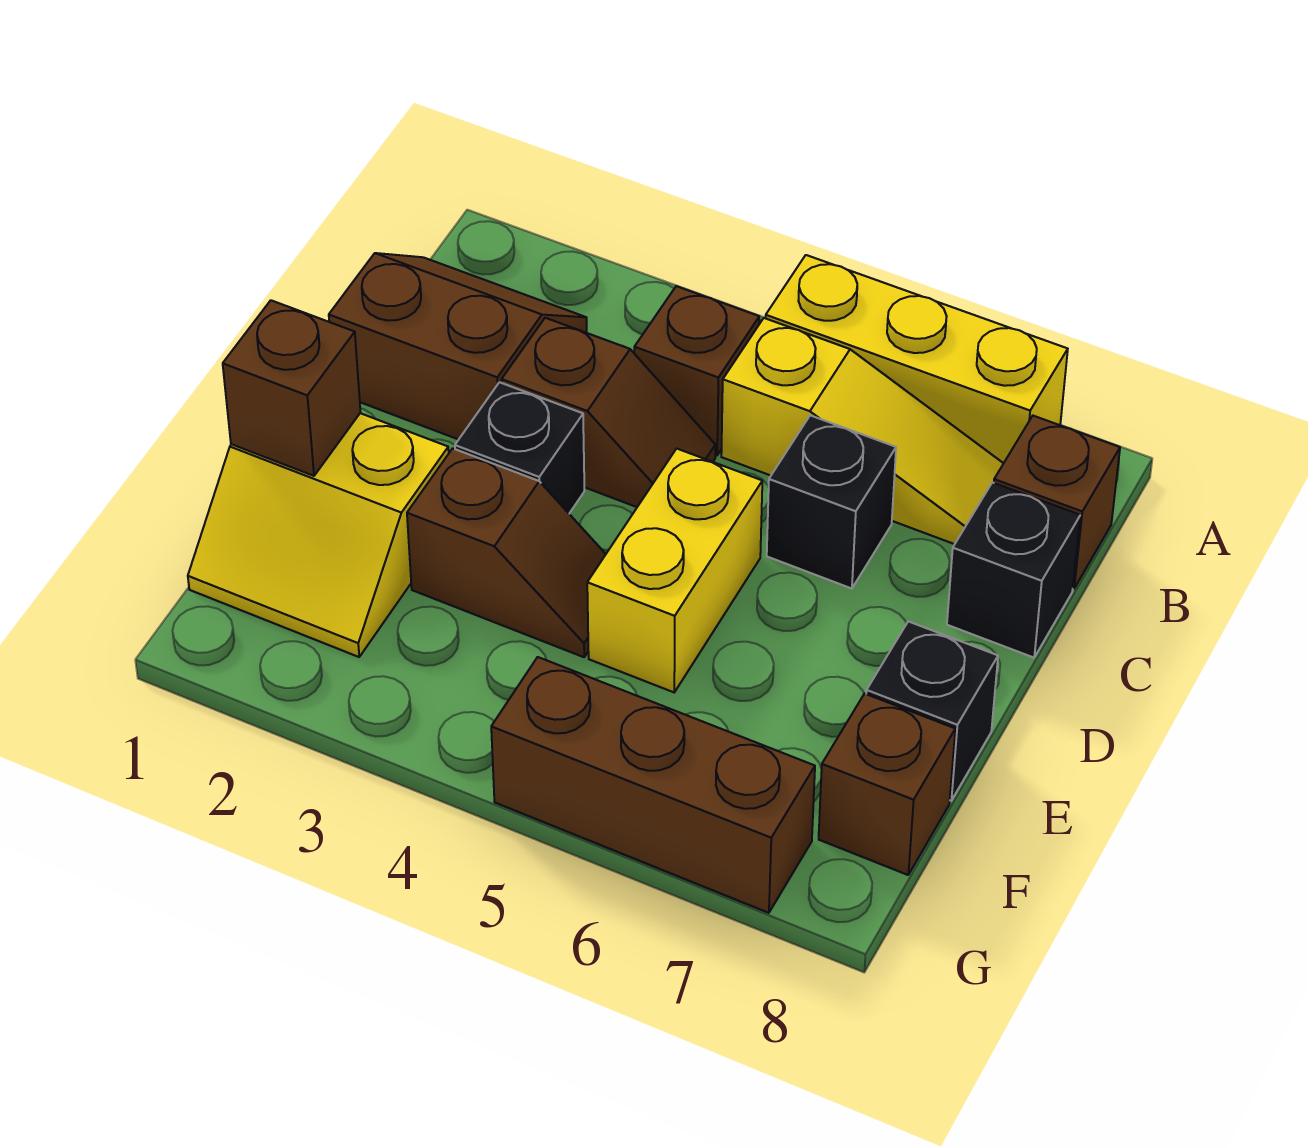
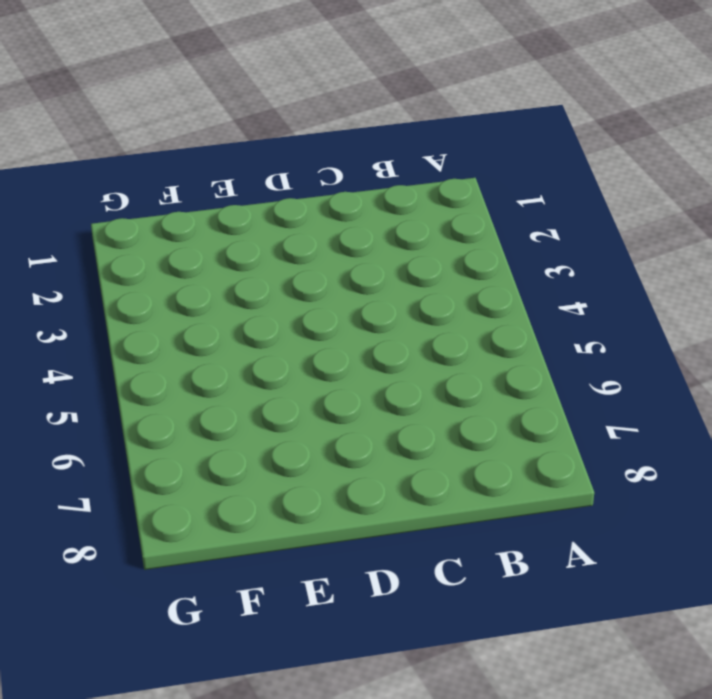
none -> yellow 1x3 brick [766,255,1068,463]
none -> brown 2x2 slope [329,253,587,440]
none -> brown 1x1 brick [634,286,759,455]

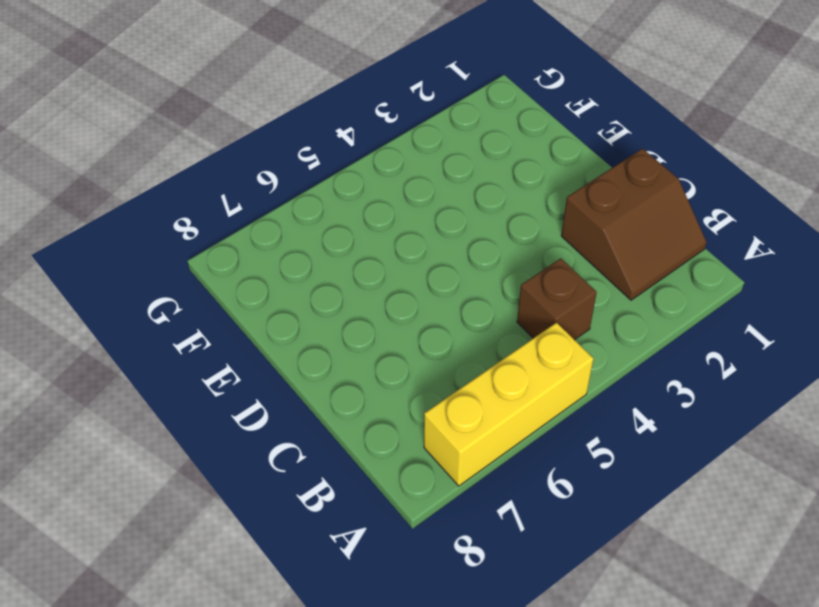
none -> yellow 1x3 slope [721,318,1004,544]
none -> brown 1x1 brick [994,416,1120,589]
none -> brown 1x2 slope [502,318,715,507]

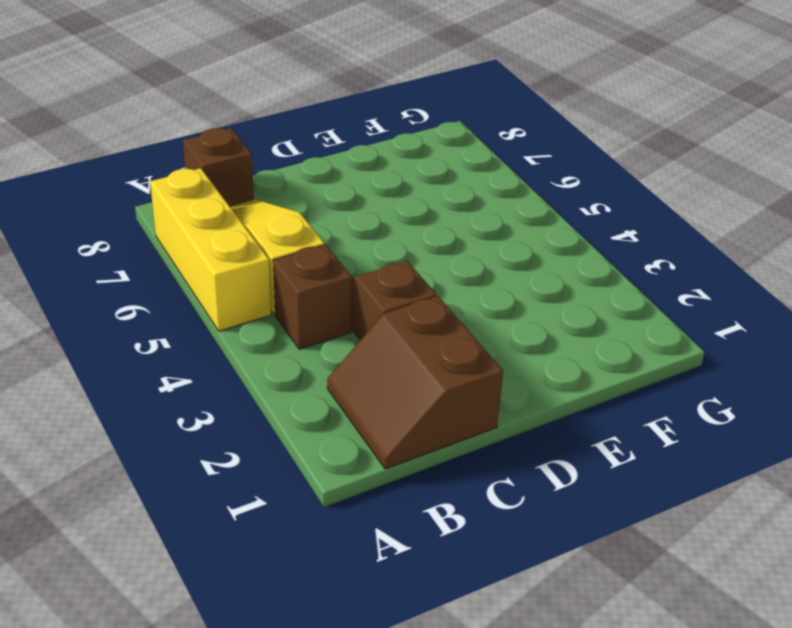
none -> black 1x1 brick [767,415,896,589]
none -> black 1x1 brick [947,482,1080,658]
none -> black 1x1 brick [455,382,584,513]

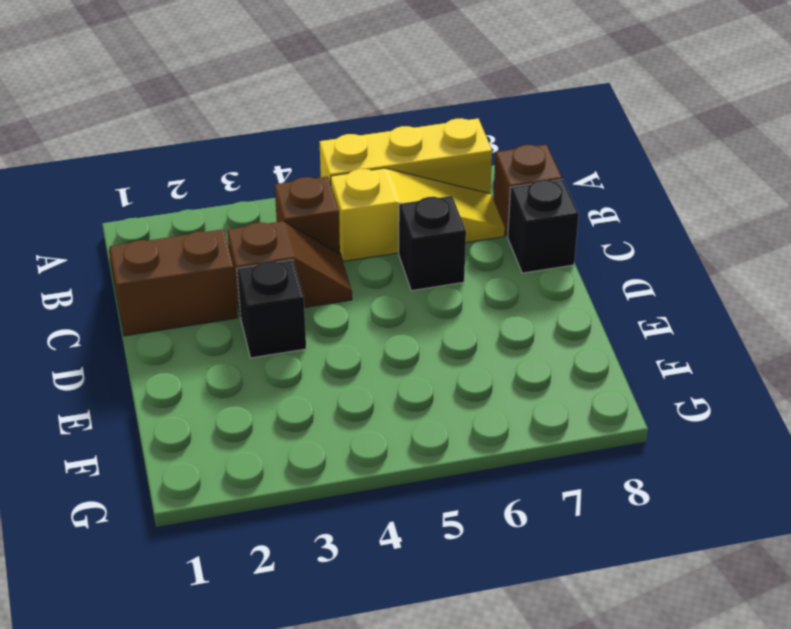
none -> yellow 1x2 brick [587,449,762,692]
none -> yellow 2x2 slope [188,413,449,657]
none -> brown 1x2 slope [407,448,606,657]

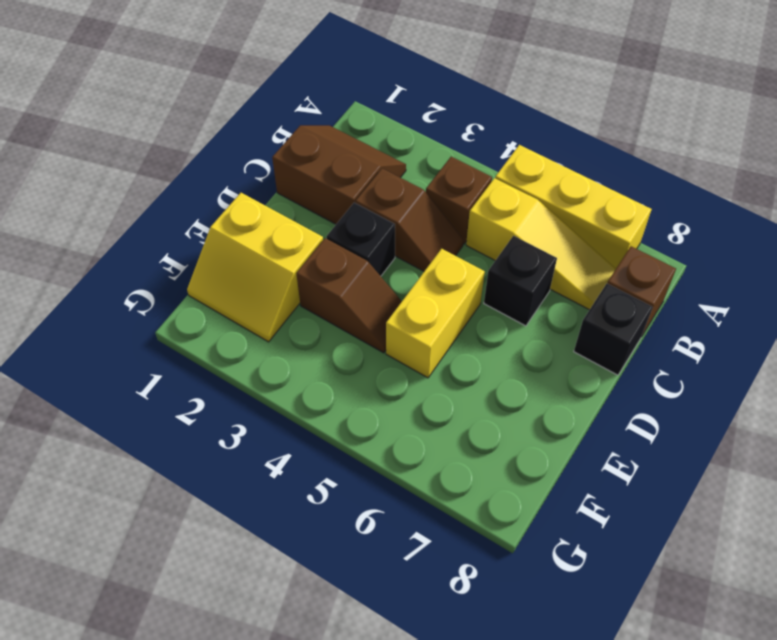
none -> black 1x1 brick [866,621,998,801]
none -> brown 1x1 brick [819,694,955,875]
none -> brown 1x3 brick [491,657,815,913]

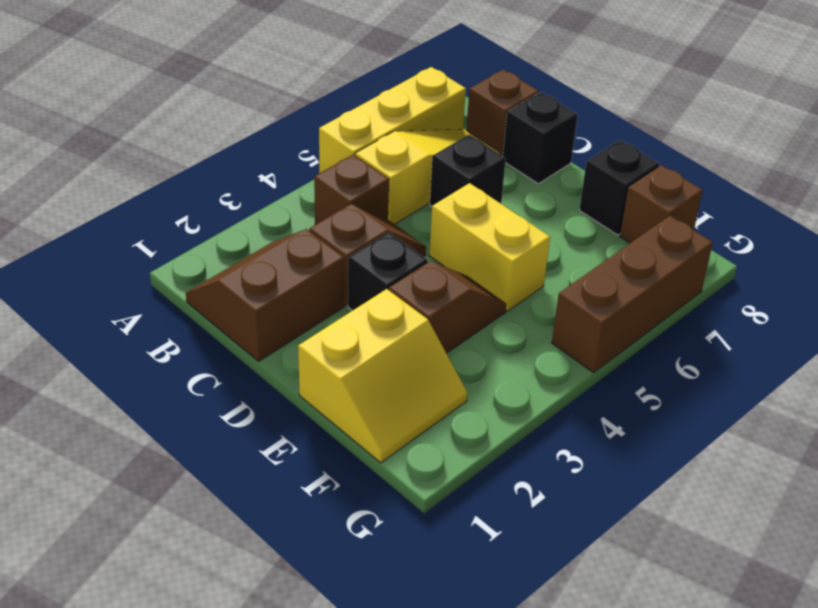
none -> brown 1x1 brick [223,300,361,476]

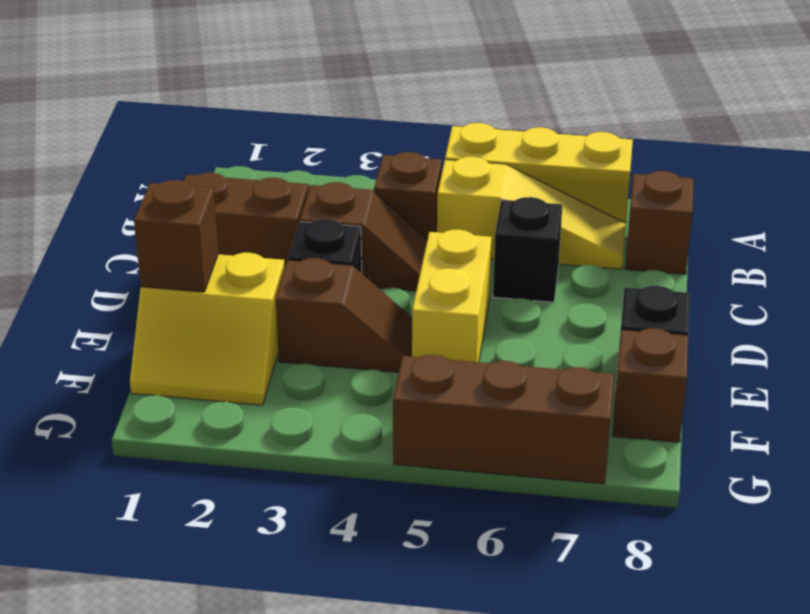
none -> black 1x1 brick [947,482,1080,658]

